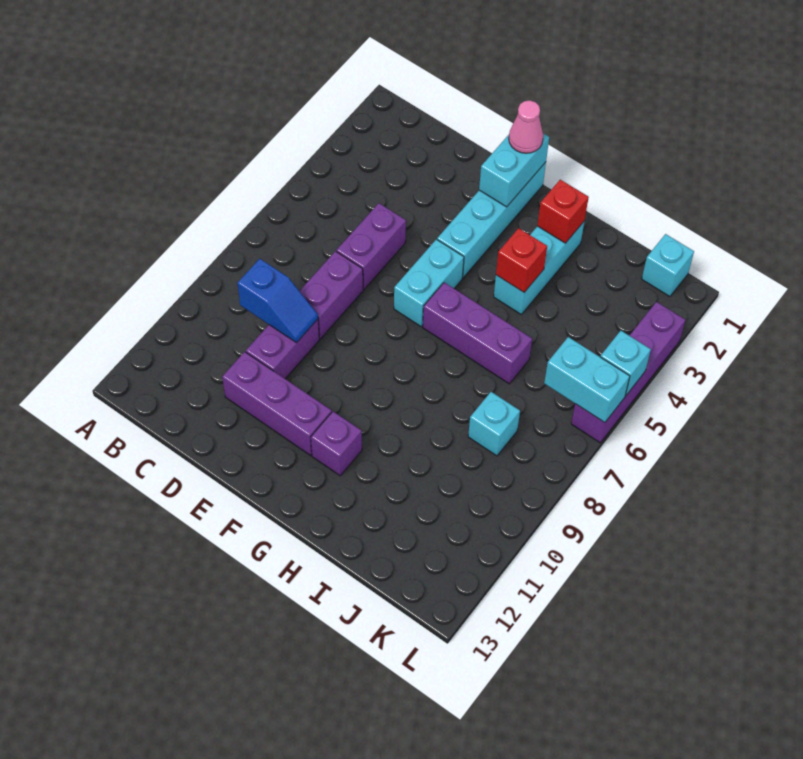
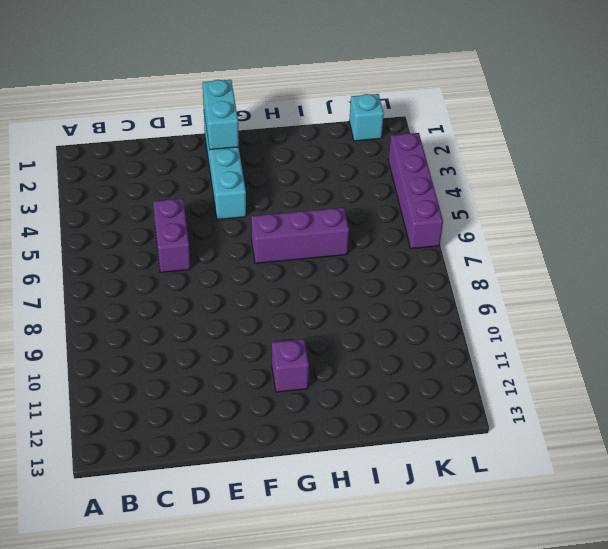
none -> purple 1x2 brick [300,251,363,339]
none -> purple 1x2 brick [246,319,319,379]
none -> purple 1x3 brick [222,352,332,455]

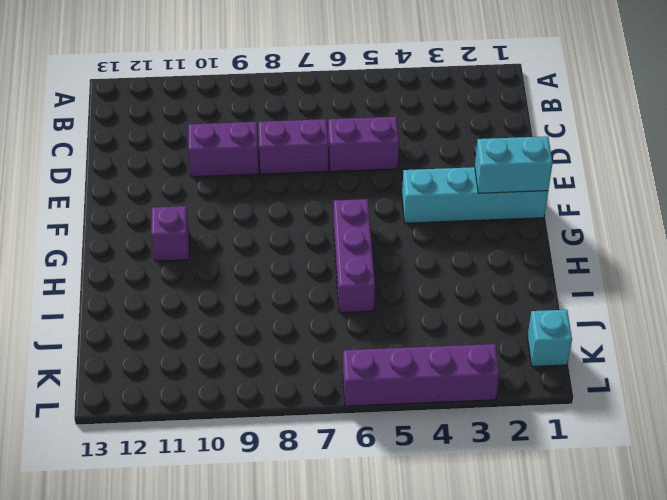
none -> purple 1x3 brick [222,352,332,455]
none -> cyan 1x2 brick [394,239,464,326]
none -> cyan 1x3 brick [494,222,584,314]

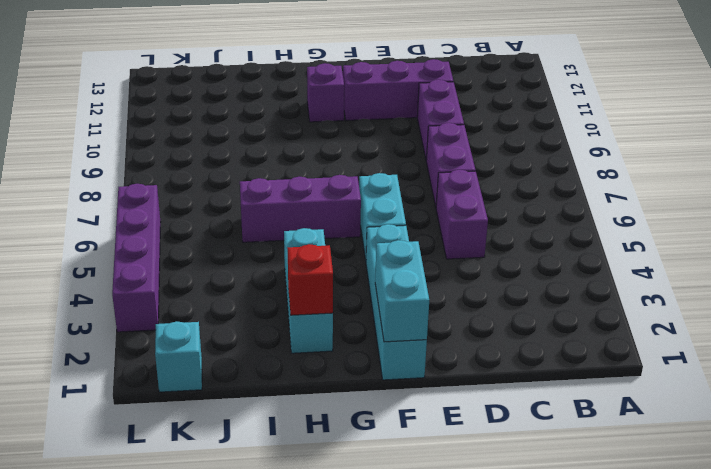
none -> cyan 1x1 brick [468,392,520,456]
none -> blue 1x2 slope [238,259,318,343]
none -> red 1x1 brick [496,228,547,292]

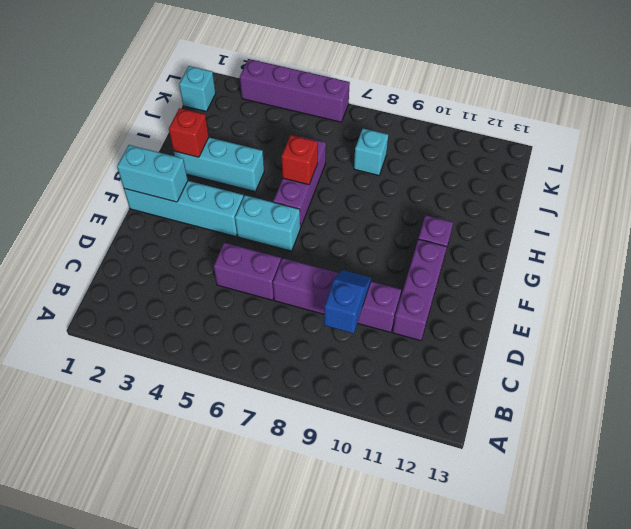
red 1x1 brick [281,135,318,185] -> red 1x1 brick moved to [496,228,547,292]
none -> cyan 1x2 brick [544,337,630,423]
none -> cyan 1x1 brick [600,331,651,396]
none -> pink 1x1 cone [509,100,543,153]

